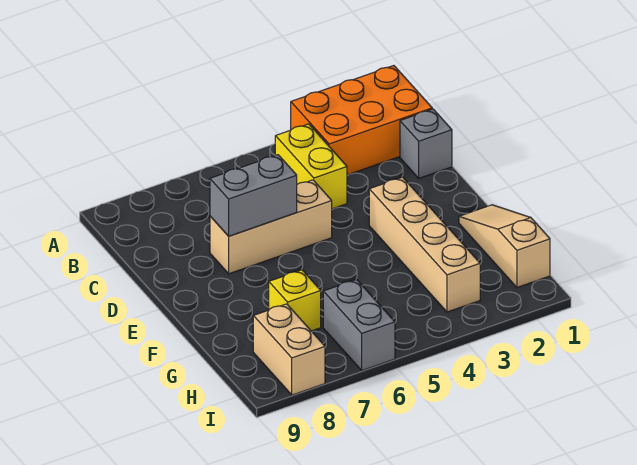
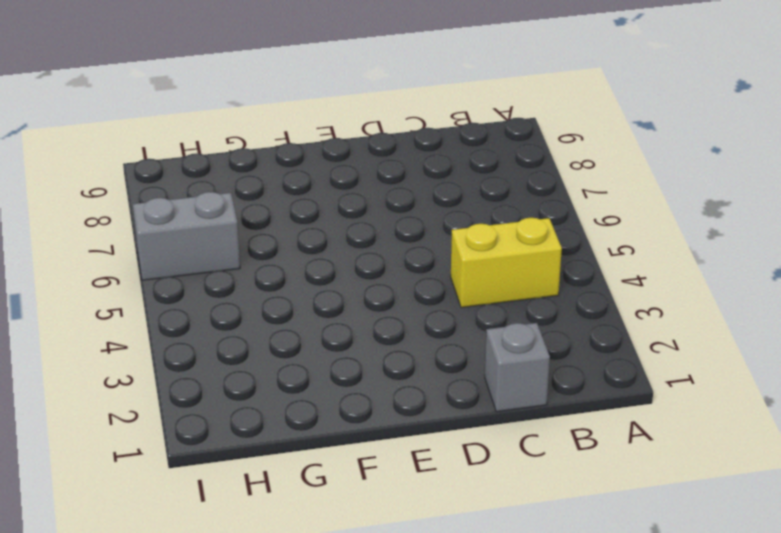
none -> orange 2x3 brick [291,66,432,175]
none -> tan 1x3 brick [210,180,332,274]

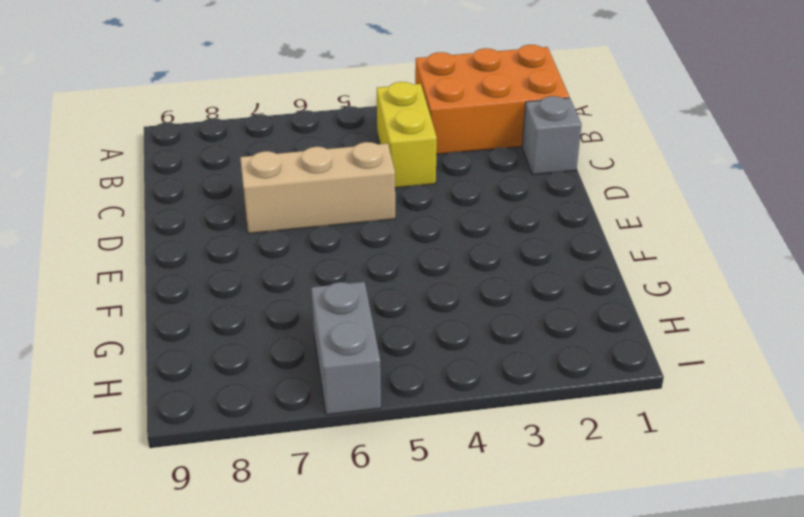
none -> tan 1x4 brick [369,177,480,312]
none -> tan 1x3 slope [459,205,550,287]

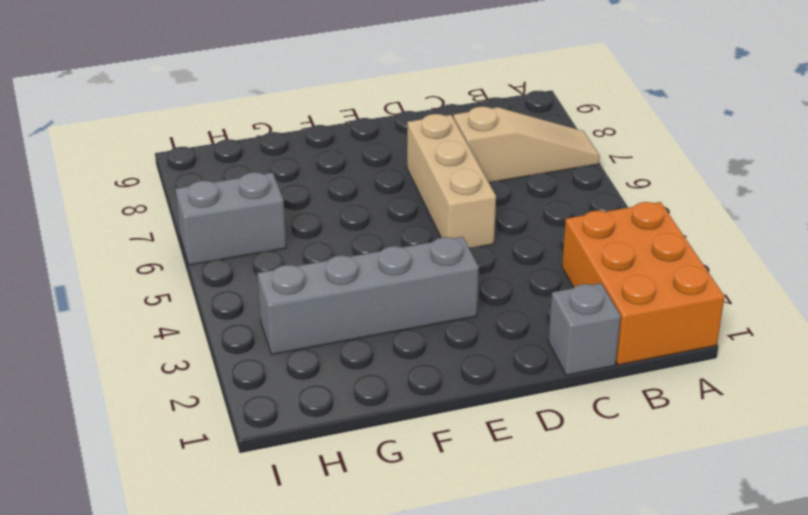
tan 1x3 slope [453,107,600,182] -> tan 1x3 slope moved to [459,205,550,287]
grey 1x4 brick [257,237,479,354] -> tan 1x4 brick [369,177,480,312]
none -> yellow 1x2 brick [275,124,347,209]
none -> yellow 1x1 brick [269,270,321,331]

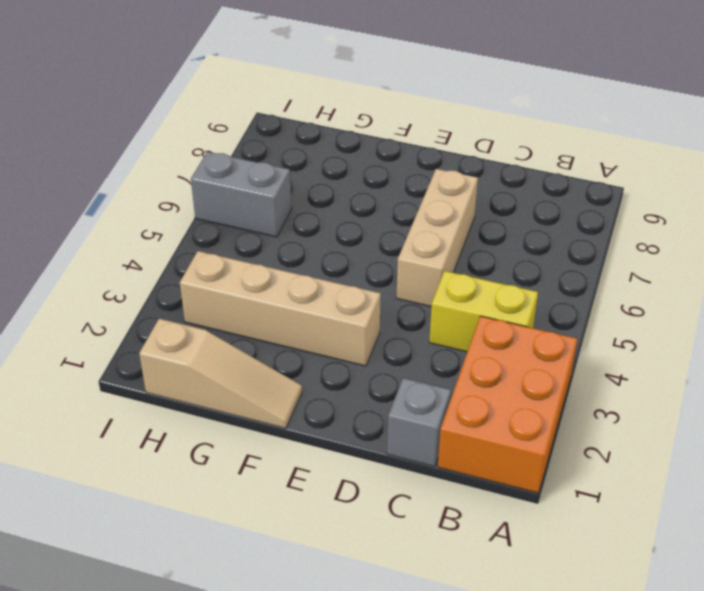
none -> yellow 1x1 brick [269,270,321,331]
none -> tan 1x2 brick [253,304,325,395]

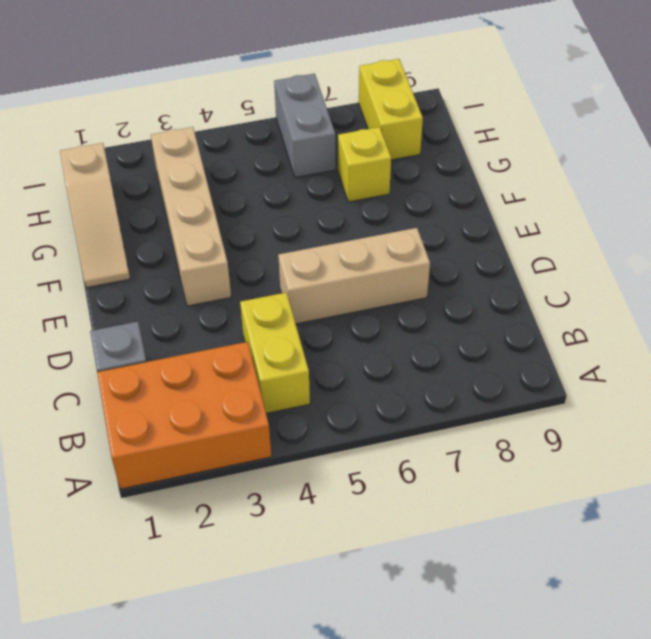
yellow 1x2 brick [359,59,423,160] -> tan 1x2 brick [253,304,325,395]
none -> grey 1x2 brick [210,155,297,236]

